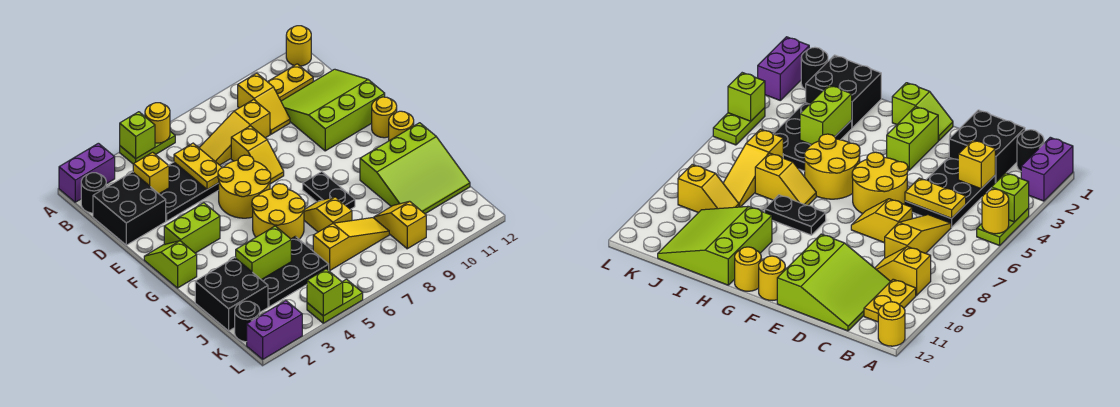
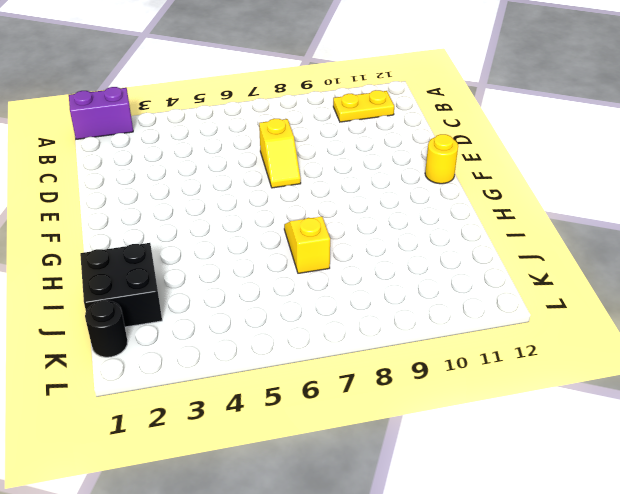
none -> lime 1x2 plate [120,132,175,164]
none -> yellow 1x1 round brick [286,26,311,66]
none -> black 1x1 round brick [81,173,106,213]
none -> yellow 1x2 slope [238,73,290,134]

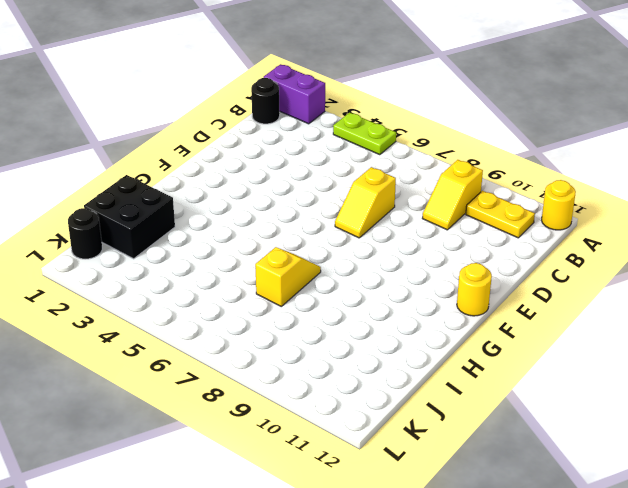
none -> black 2x2 brick [93,172,166,245]
none -> black 2x3 plate [160,162,219,221]
none -> yellow 1x3 slope [199,100,270,165]
none -> lime 3x3 slope [281,69,385,151]

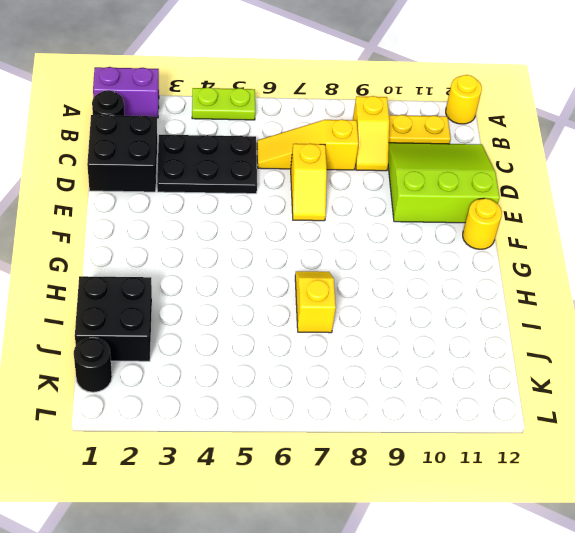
none -> yellow 2x2 round brick [218,155,271,218]
none -> lime 1x2 slope [144,241,197,288]
none -> lime 1x2 brick [164,203,220,253]
none -> yellow 2x2 round brick [252,184,305,239]

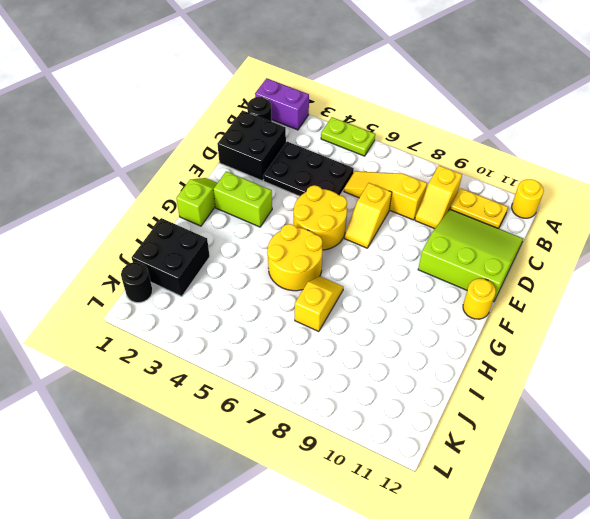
none -> black 1x2 plate [303,172,355,209]
none -> yellow 1x1 round brick [389,111,414,141]
none -> lime 3x3 slope [360,123,470,214]
none -> black 2x3 plate [262,236,329,307]

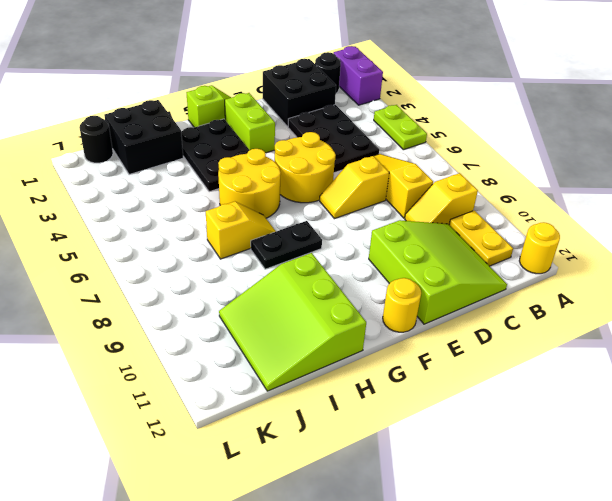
black 2x3 plate [181,119,250,192] -> black 2x3 plate moved to [262,236,329,307]
none -> yellow 1x1 round brick [389,111,414,141]
none -> yellow 1x3 slope [313,218,389,270]
none -> yellow 1x2 slope [374,201,426,249]
none -> purple 1x2 brick [247,301,302,359]

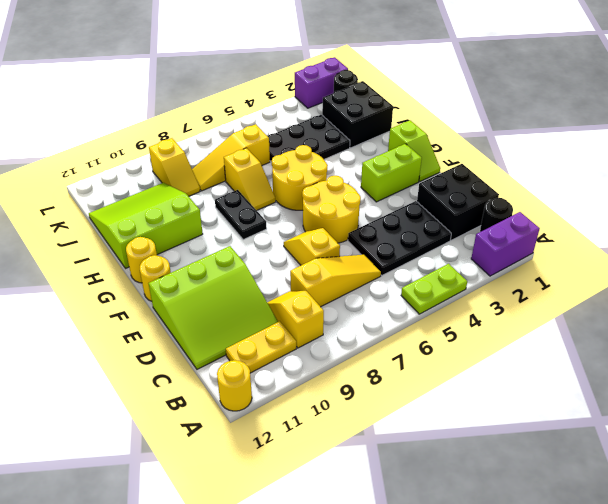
none -> lime 1x2 plate [307,279,363,323]
none -> lime 1x1 brick [120,112,155,159]
none -> yellow 1x1 round brick [145,103,170,143]
none -> yellow 1x1 brick [133,152,169,194]

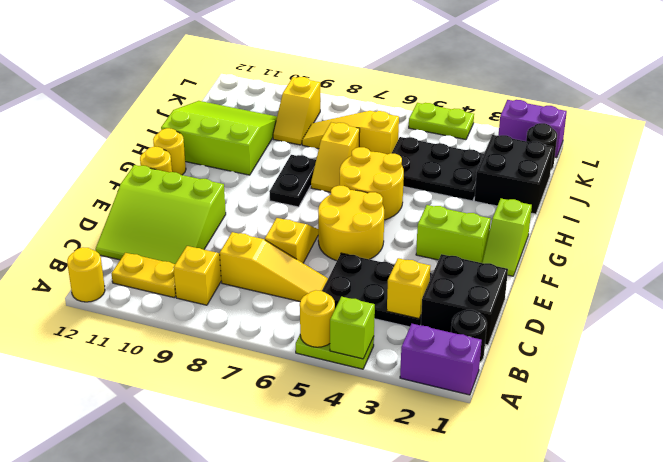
none -> yellow 1x2 plate [174,143,222,190]
none -> lime 1x2 brick [236,226,291,280]
none -> lime 1x1 brick [307,269,343,316]

